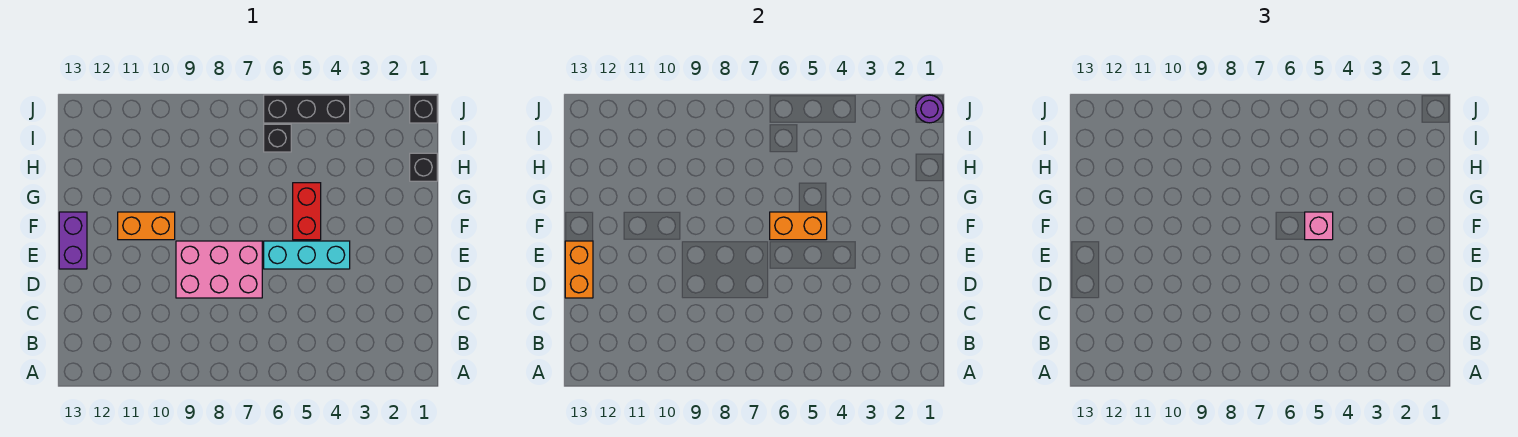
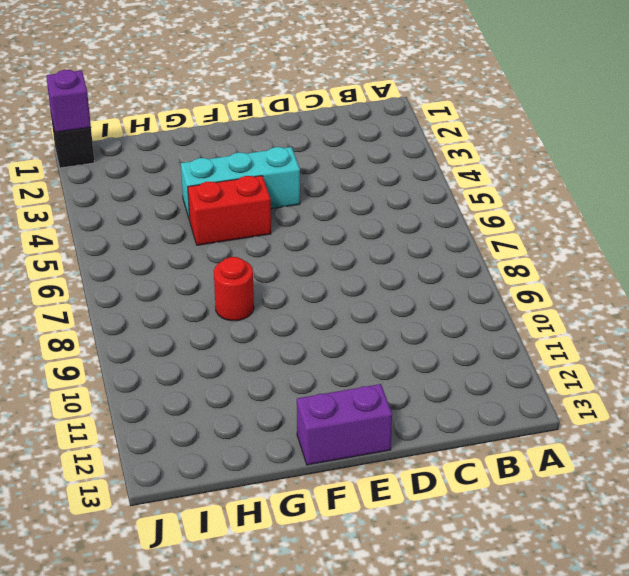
cyan 1x3 brick [181,147,300,220] -> cyan 1x3 brick turned to [264,241,350,269]
red 1x1 round brick [214,257,254,321] -> none
purple 1x1 brick [46,70,91,132] -> purple 1x1 round brick [916,95,943,123]
none -> pink 2x3 brick [176,241,262,298]
none -> orange 1x2 brick [118,212,175,240]
none -> black 1x1 brick [410,153,437,181]

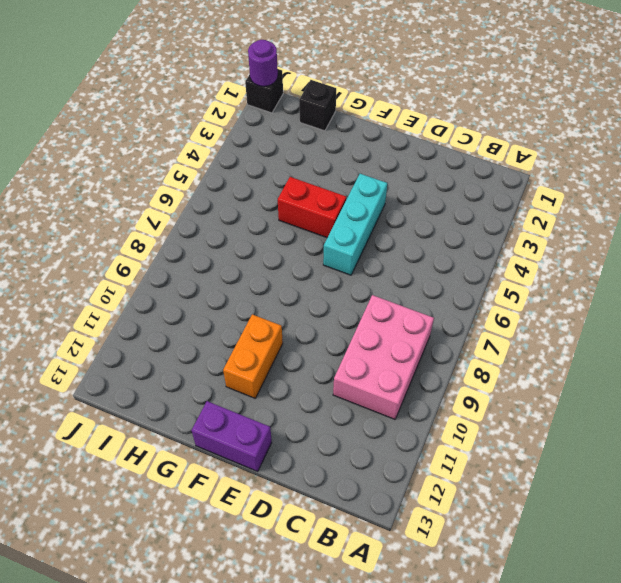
pink 2x3 brick [333,295,434,419] -> pink 2x3 brick moved to [176,241,262,298]
none -> black 1x1 brick [264,124,291,152]
none -> black 1x3 brick [264,95,350,123]
none -> orange 1x2 brick [565,241,593,298]

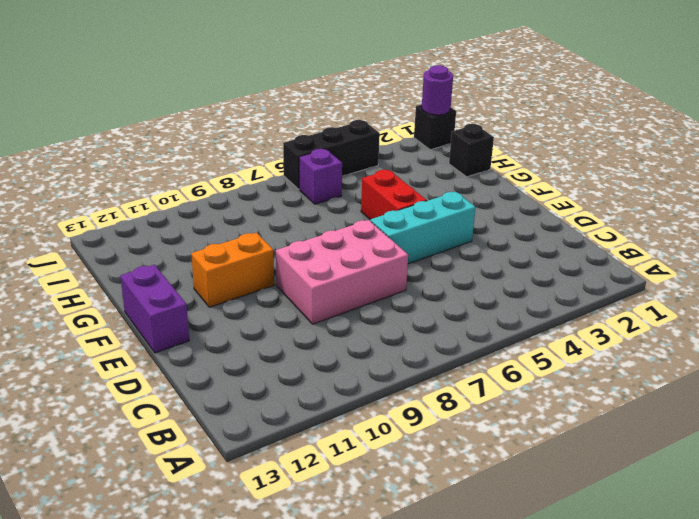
purple 1x1 brick [299,149,342,204] -> black 1x1 brick [264,124,291,152]
none -> orange 1x2 brick [565,241,593,298]
none -> orange 1x2 brick [770,212,827,240]
none -> pink 1x1 brick [1305,212,1333,240]

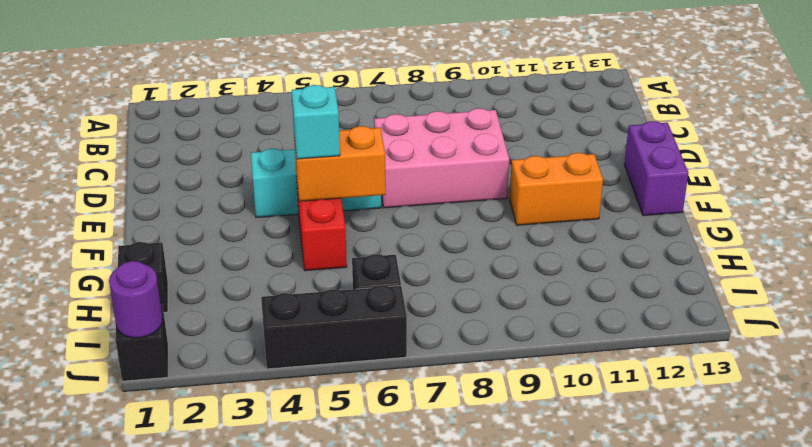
cyan 1x1 brick [292,85,340,159] -> pink 1x1 brick [1305,212,1333,240]
none -> orange 1x2 brick [565,241,593,298]

